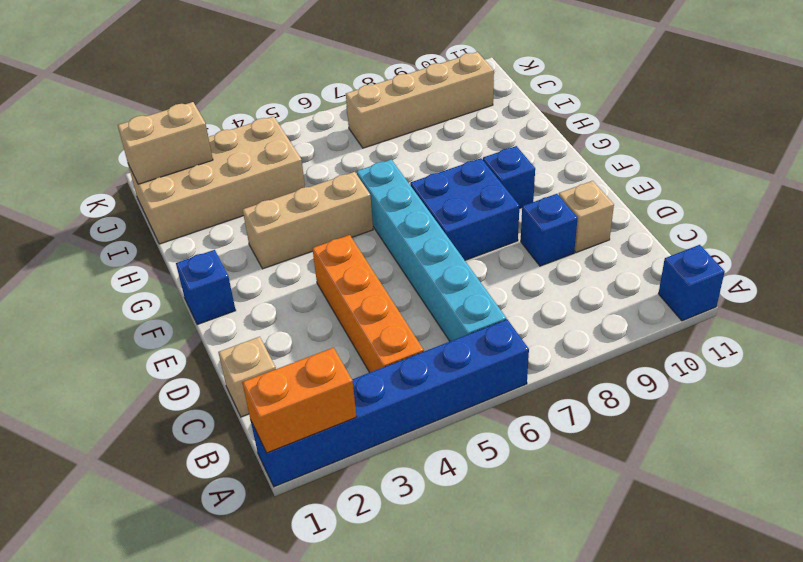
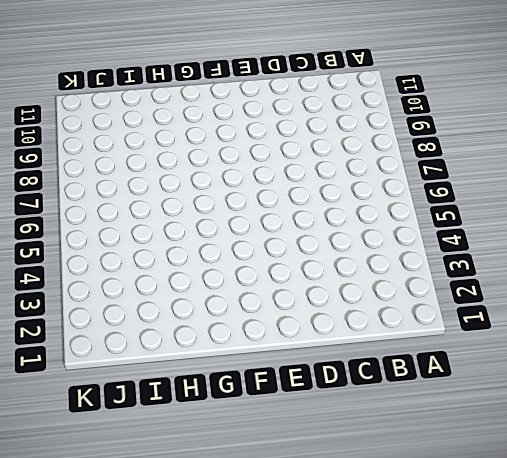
none -> blue 1x6 brick [251,319,529,487]
none -> blue 1x1 brick [658,245,725,321]
none -> orange 1x4 brick [312,235,424,373]

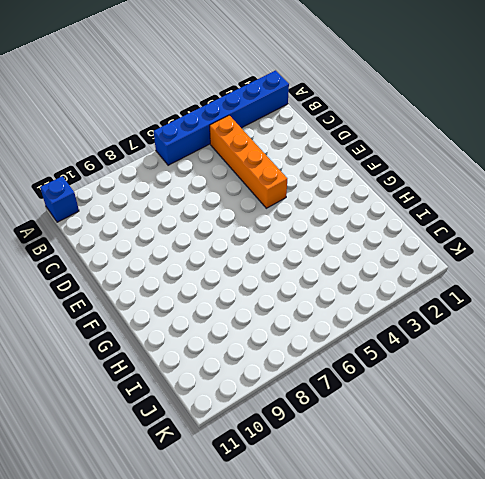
none -> cyan 1x6 brick [357,160,506,341]
none -> tan 1x1 brick [218,337,276,417]
none -> blue 1x1 brick [521,194,578,266]

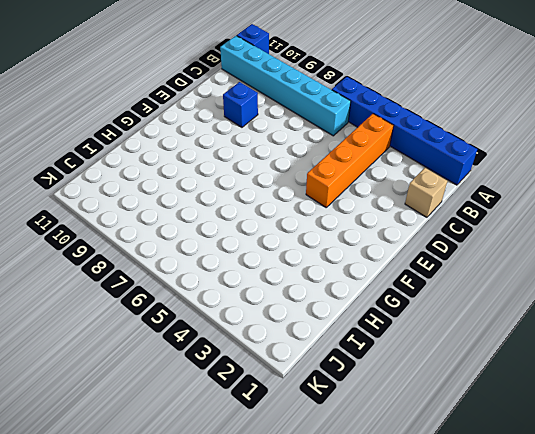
cyan 1x6 brick [220,36,351,136] -> cyan 1x6 brick turned to [357,160,506,341]
none -> tan 1x1 brick [559,181,614,253]
none -> blue 2x2 brick [410,158,519,260]
none -> blue 1x1 brick [176,250,236,325]

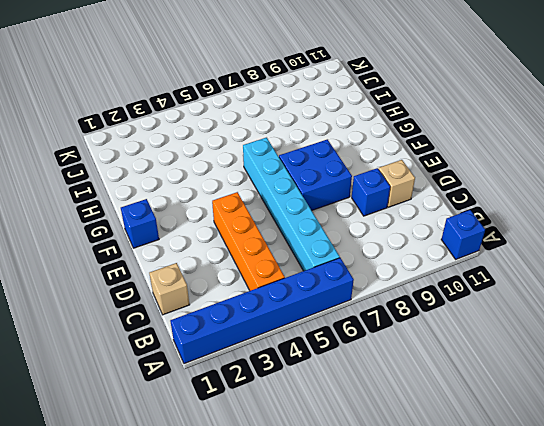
none -> blue 1x1 brick [483,146,535,209]
none -> tan 1x3 brick [243,172,373,269]
none -> tan 2x4 brick [128,116,305,244]

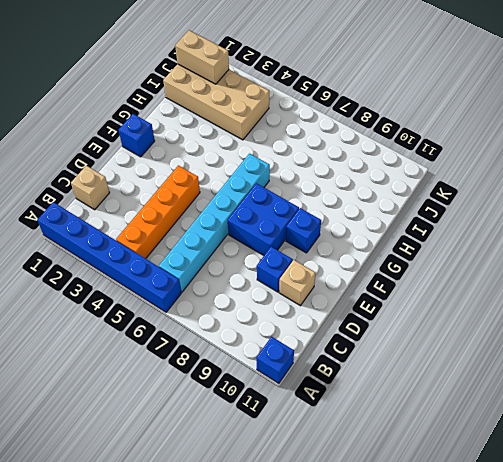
none -> tan 1x3 brick [243,172,373,269]
none -> tan 1x4 brick [346,52,494,148]
none -> orange 1x2 brick [242,348,357,453]

